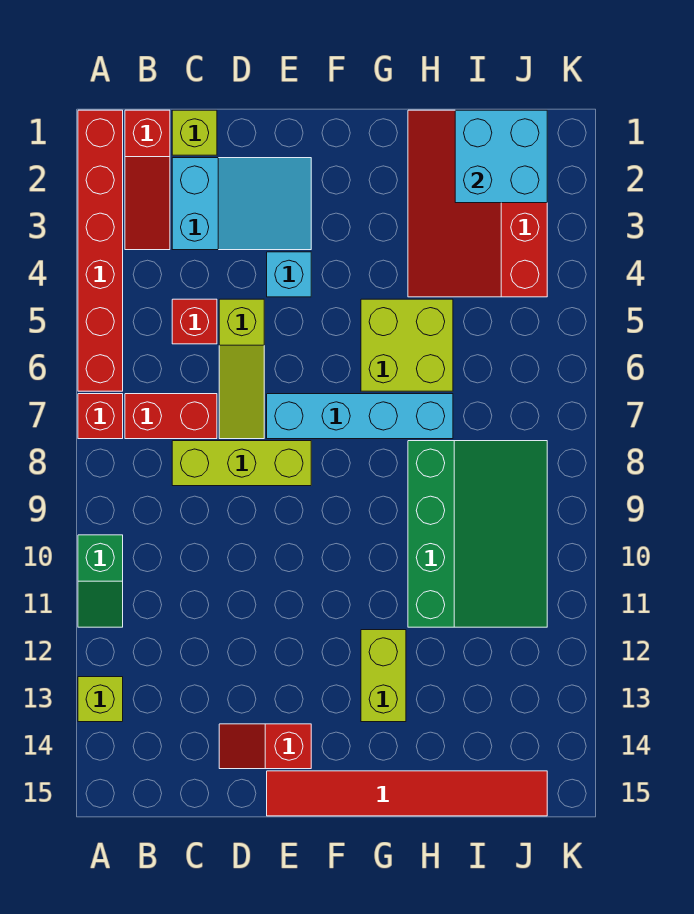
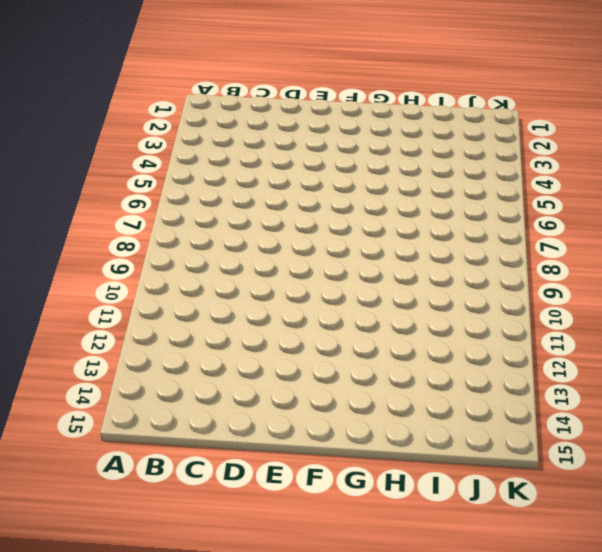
none -> red 1x6 brick [78,110,123,391]
none -> red 1x1 brick [78,394,123,439]
none -> green 1x2 slope [78,535,123,627]

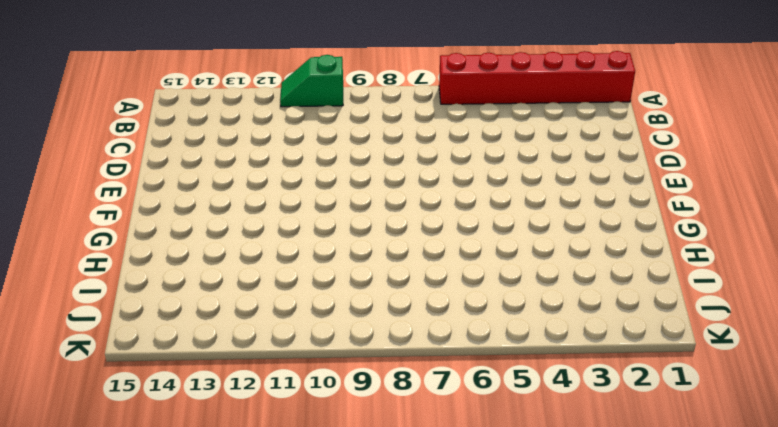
none -> red 1x1 brick [78,394,123,439]
none -> lime 1x1 brick [78,677,123,722]
none -> red 1x3 slope [125,110,170,250]

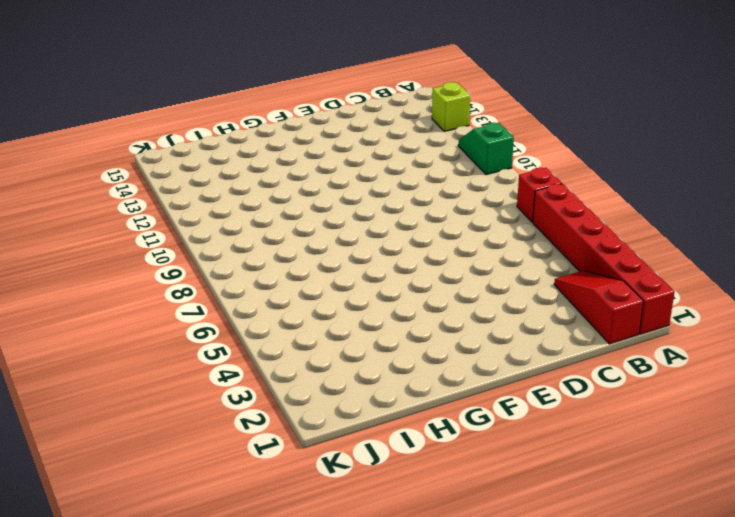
none -> red 1x2 brick [125,394,217,439]
none -> lime 1x1 brick [172,110,217,155]
none -> cyan 2x3 slope [172,158,311,250]

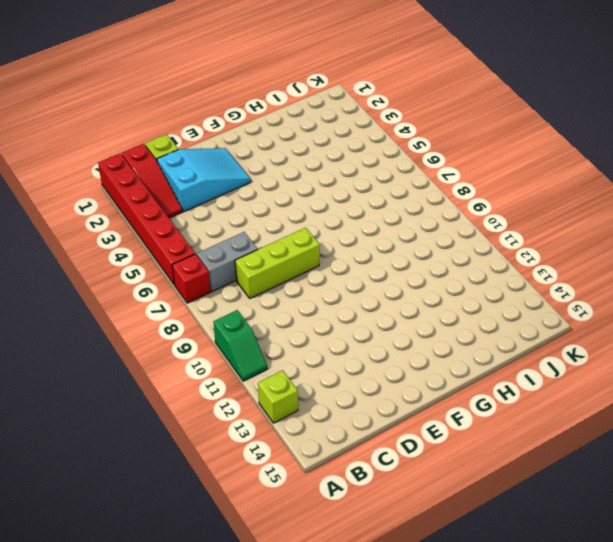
grey 1x2 brick [197,232,258,292] -> red 1x2 brick [125,394,217,439]
none -> red 1x1 brick [172,299,217,344]
none -> lime 1x3 slope [219,299,264,439]
none -> red 1x2 slope [219,724,311,769]

